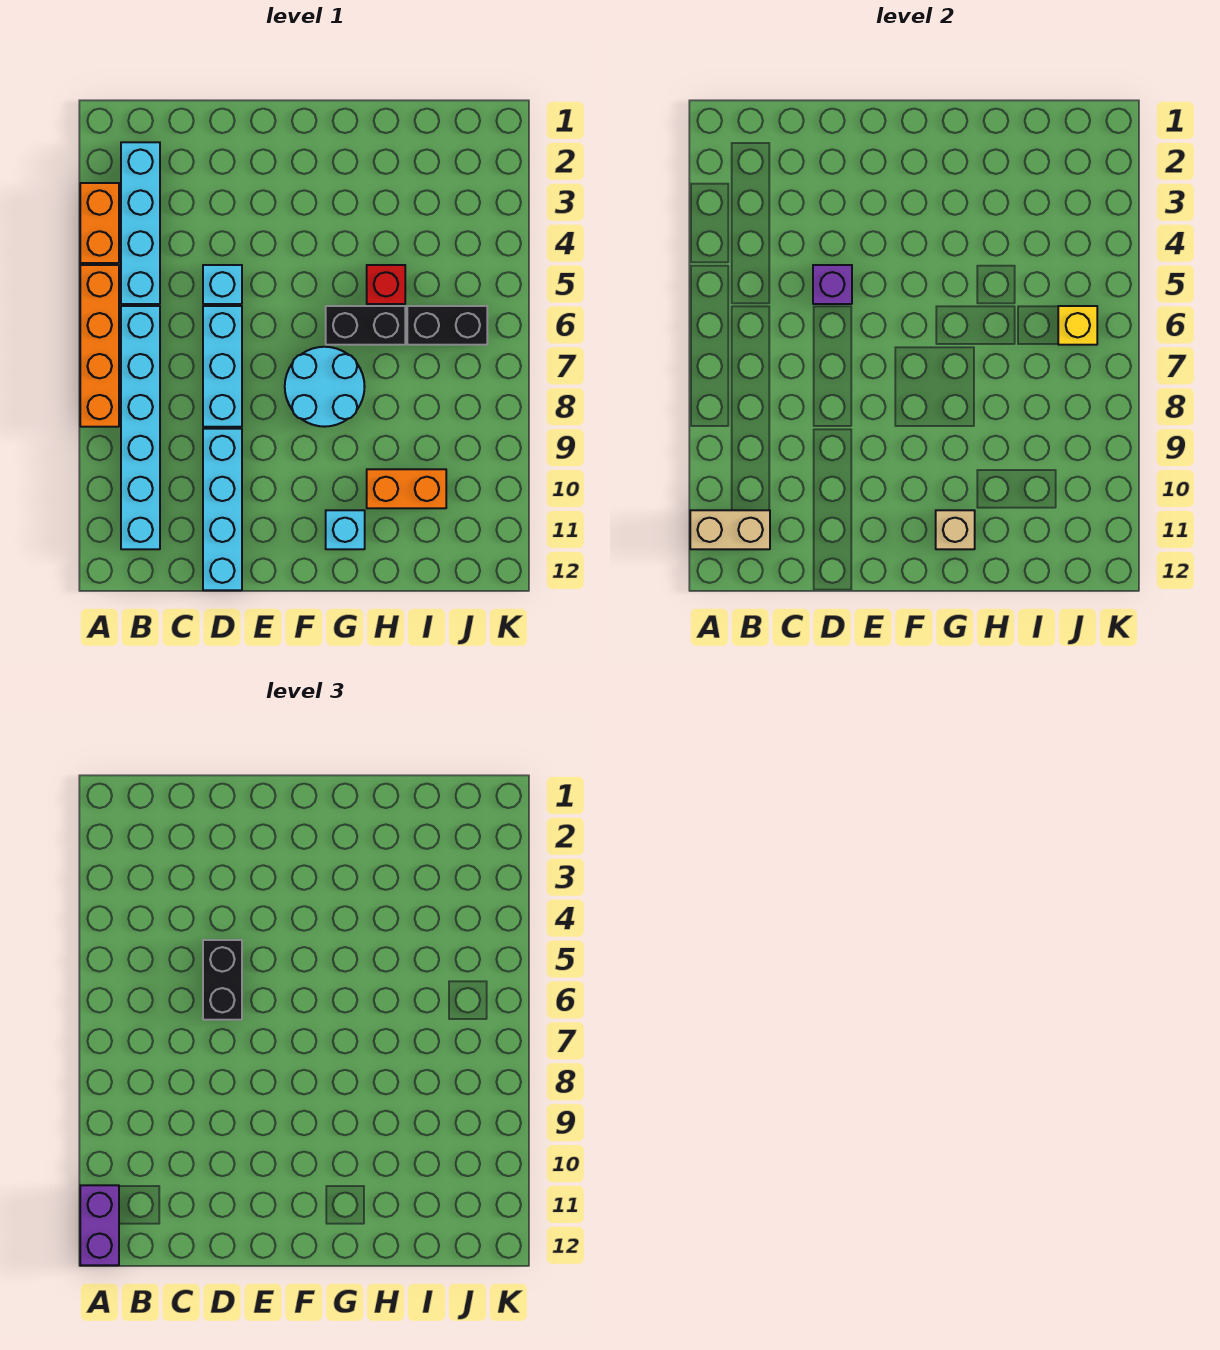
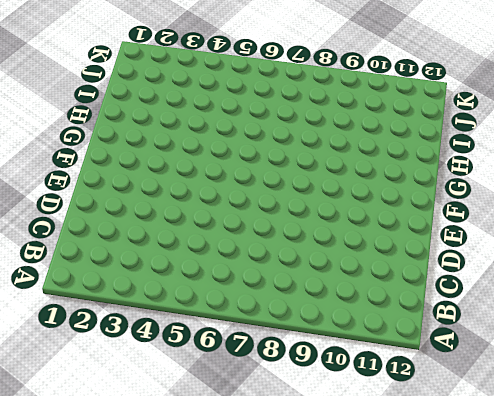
none -> orange 1x2 brick [80,183,119,263]
none -> orange 1x4 brick [80,265,119,427]
none -> cyan 1x4 brick [121,142,160,304]

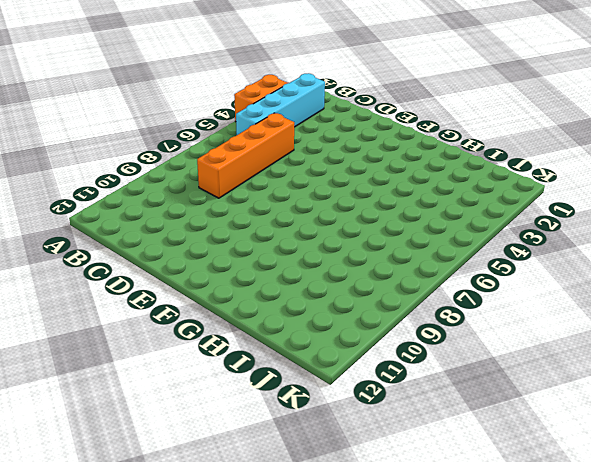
orange 1x4 brick [197,113,294,198] -> orange 1x4 brick moved to [80,265,119,427]
none -> cyan 1x6 brick [121,306,160,549]
none -> cyan 1x1 brick [203,265,242,304]
none -> cyan 1x3 brick [203,306,242,427]

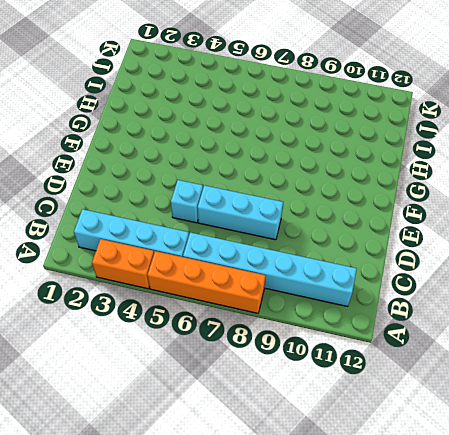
none -> cyan 1x4 brick [203,429,242,590]
none -> cyan 2x2 round brick [285,347,365,427]
none -> black 1x2 brick [326,306,405,345]

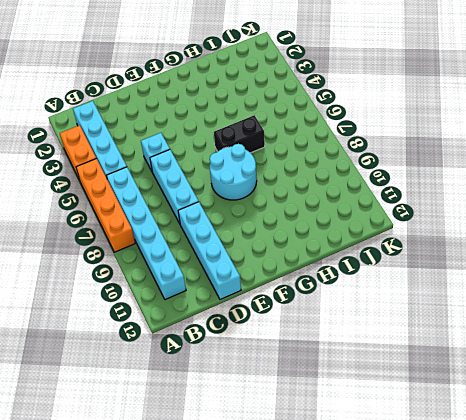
none -> cyan 1x1 brick [326,510,365,549]
none -> red 1x1 brick [367,265,405,304]
none -> orange 1x2 brick [367,469,446,508]

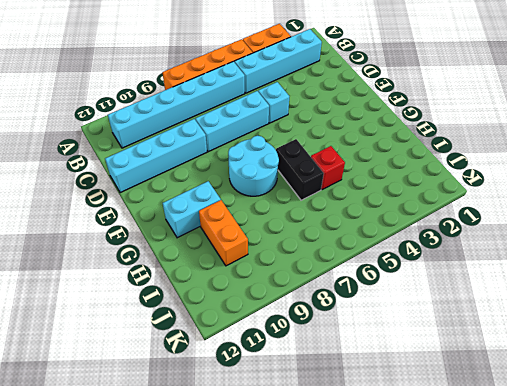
cyan 1x2 brick [163,181,221,238] -> cyan 1x1 brick [326,510,365,549]
none -> black 1x2 brick [407,306,487,345]
none -> tan 1x2 brick [690,510,770,549]
none -> purple 1x1 brick [813,265,852,304]

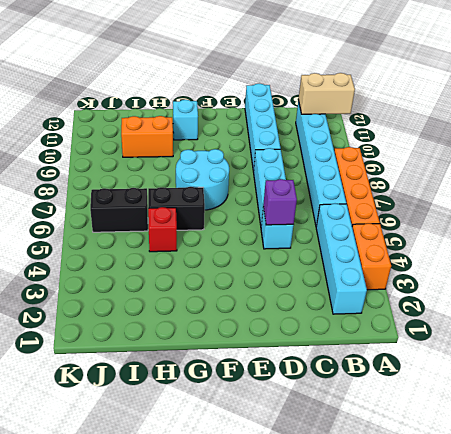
none -> tan 1x1 brick [936,510,975,549]
none -> yellow 1x1 brick [1058,306,1097,345]
none -> purple 1x2 brick [80,1185,119,1265]

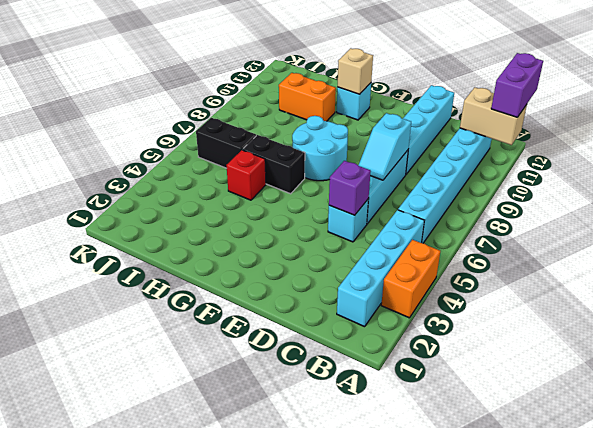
cyan 1x2 slope [359,113,411,180] -> none
none -> orange 1x4 brick [80,265,119,427]
none -> yellow 1x1 brick [1058,306,1097,345]
none -> black 1x2 brick [203,940,242,1020]

